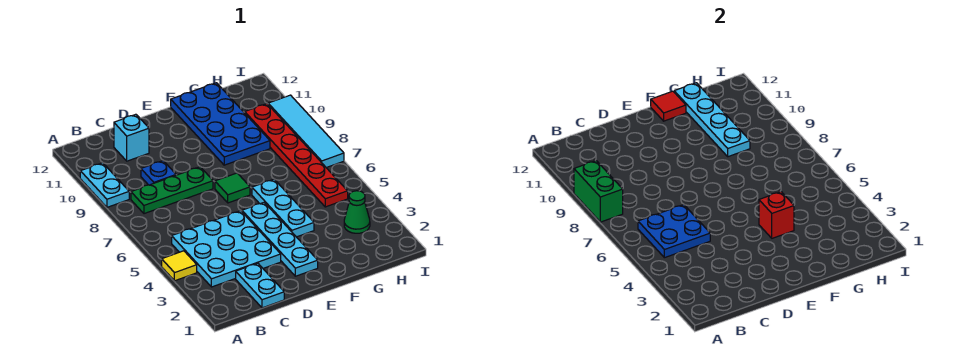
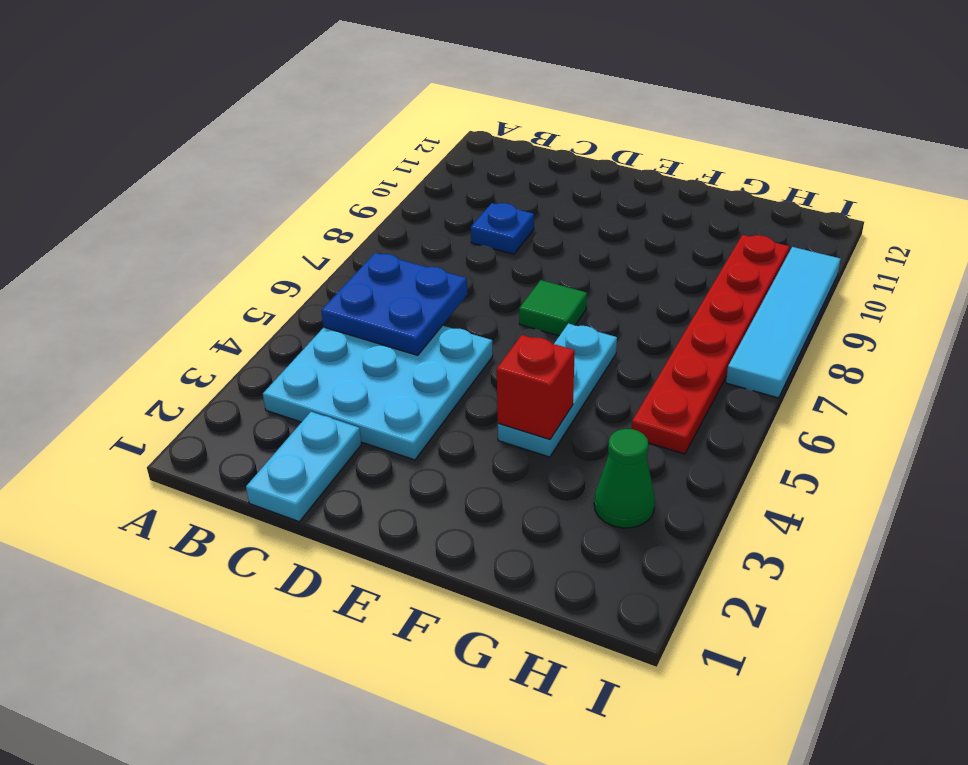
none -> yellow 1x1 tile [162,251,197,281]
none -> cyan 1x2 plate [80,163,129,207]
none -> green 1x3 plate [131,167,213,214]

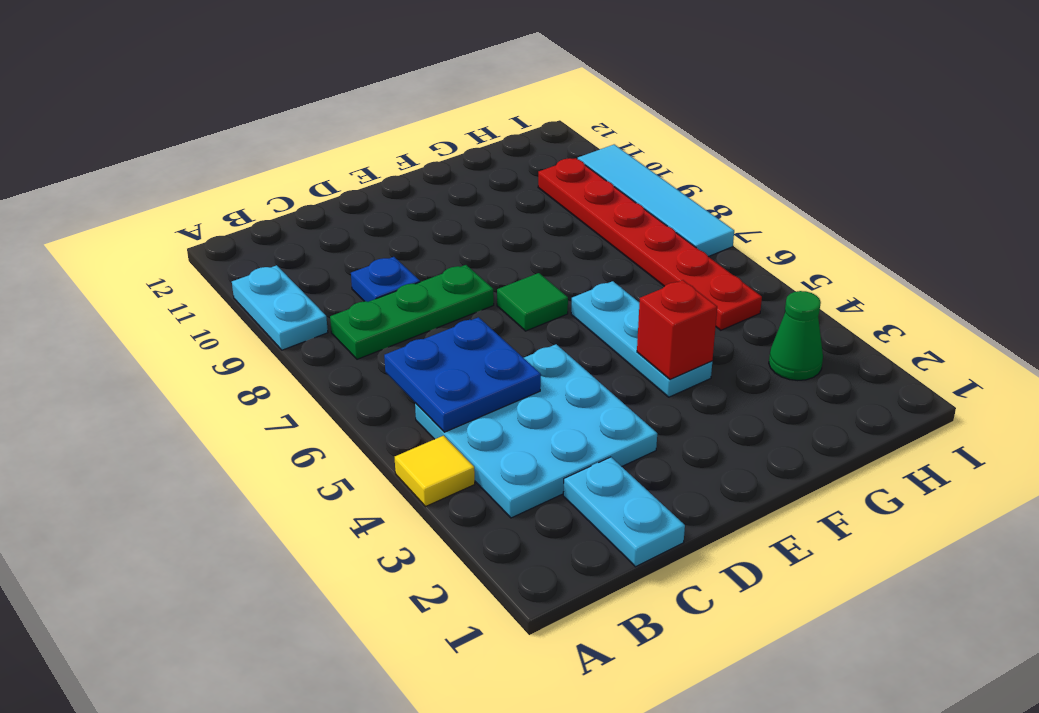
none -> cyan 1x1 brick [114,114,149,161]
none -> cyan 1x4 plate [242,202,318,276]
none -> blue 2x4 plate [171,83,270,165]

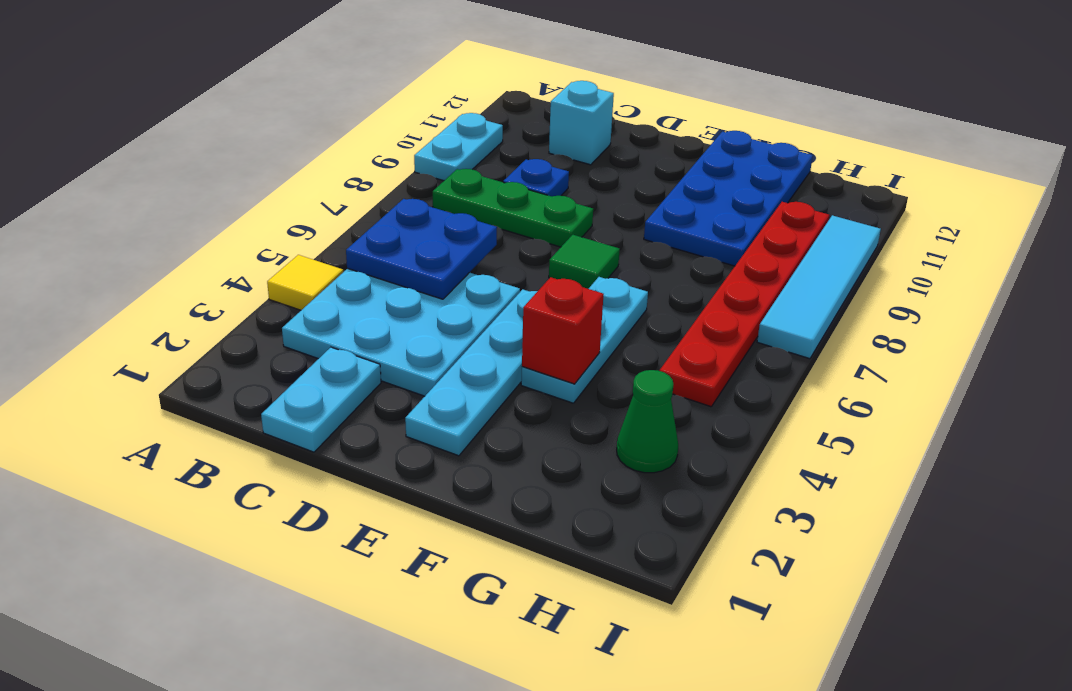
none -> green 1x2 brick [574,161,623,222]
none -> red 1x1 tile [651,91,686,121]
none -> cyan 1x4 plate [674,83,750,157]

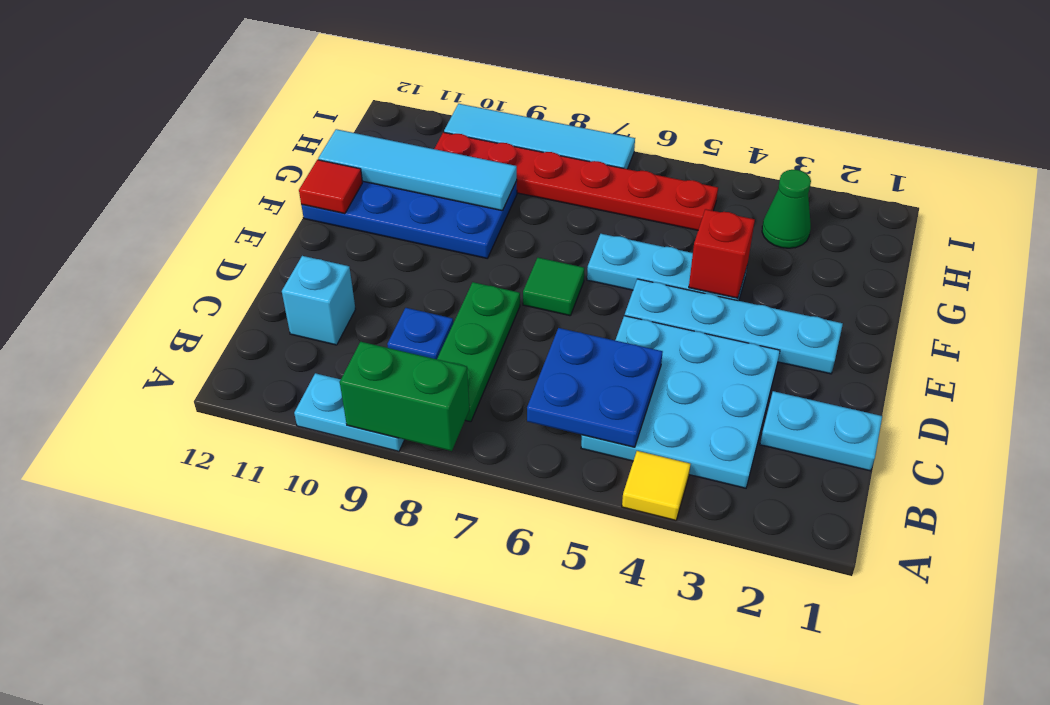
cyan 1x4 tile [318,129,517,211] -> cyan 1x4 plate [674,83,750,157]

